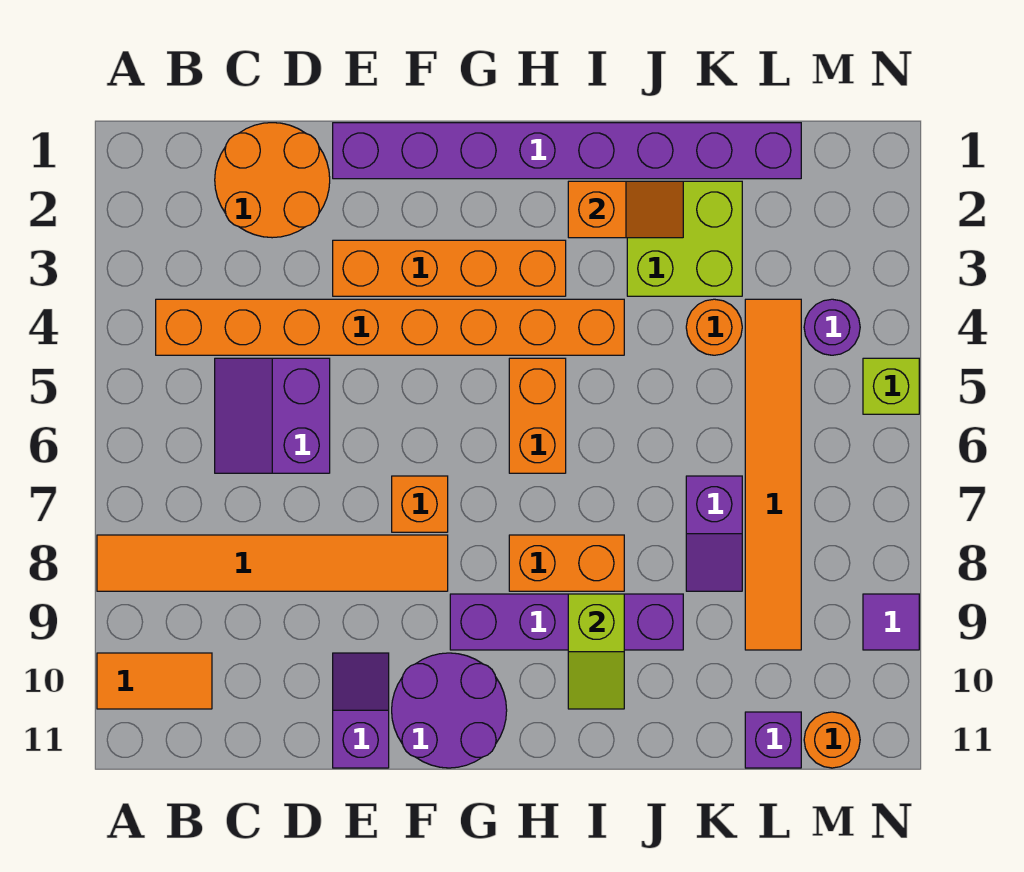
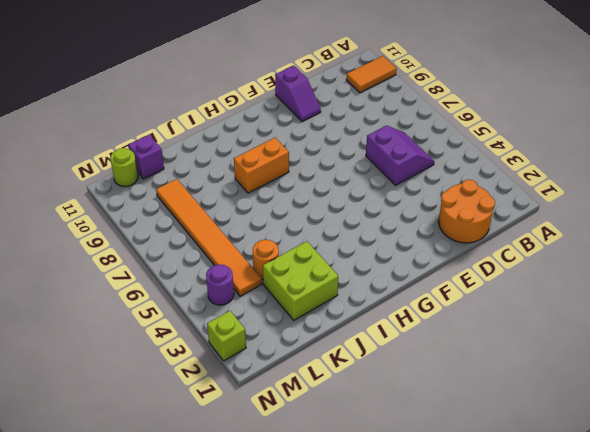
lime 1x1 round brick [110,148,138,187] -> orange 1x1 round brick [804,712,860,768]
lime 1x1 brick [207,311,246,361] -> lime 1x1 brick moved to [863,358,919,414]
none -> orange 1x6 tile [97,535,448,591]
none -> orange 1x8 brick [156,299,624,355]
none -> purple 1x8 brick [333,123,801,179]

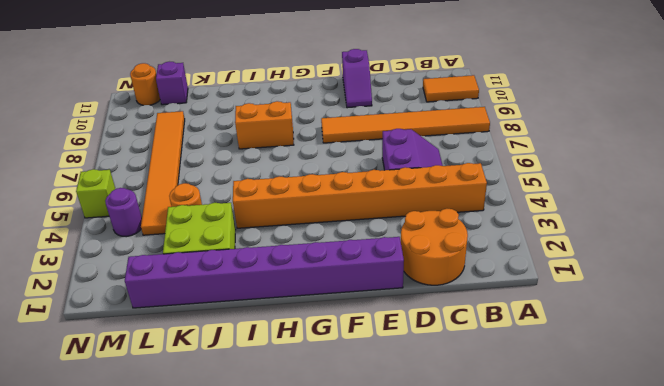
none -> orange 1x4 brick [333,240,566,296]
none -> orange 1x1 brick [392,476,448,532]
none -> purple 2x2 round brick [392,653,507,768]

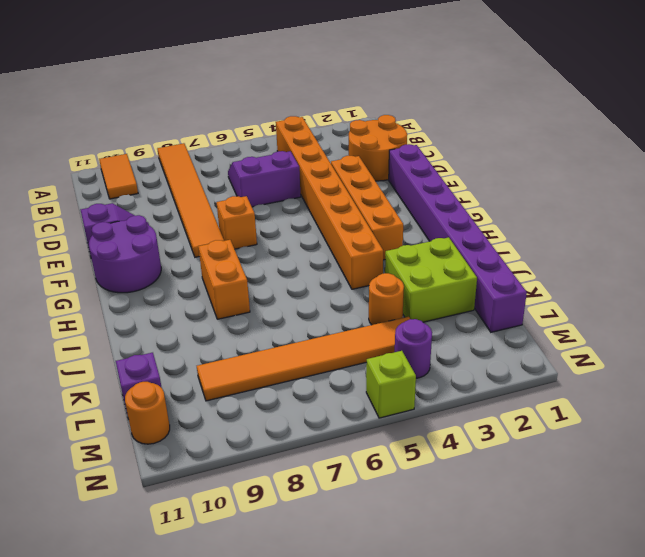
none -> purple 1x4 brick [450,594,683,650]
none -> orange 1x2 brick [509,358,566,473]
none -> purple 1x2 slope [686,476,742,591]

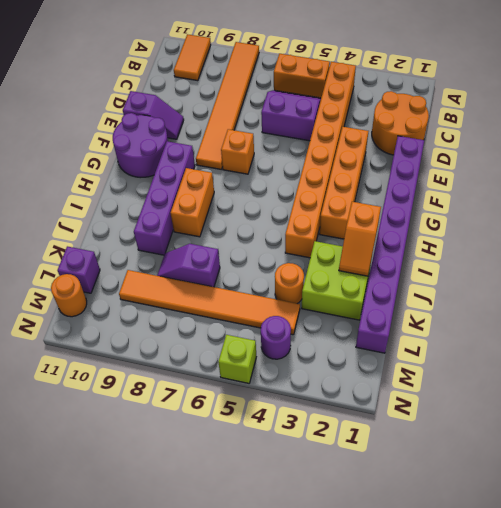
orange 1x2 brick [274,54,330,98] -> orange 1x2 brick moved to [509,358,566,473]
none -> purple 1x1 tile [863,594,919,650]
none -> lime 1x2 slope [568,594,624,709]

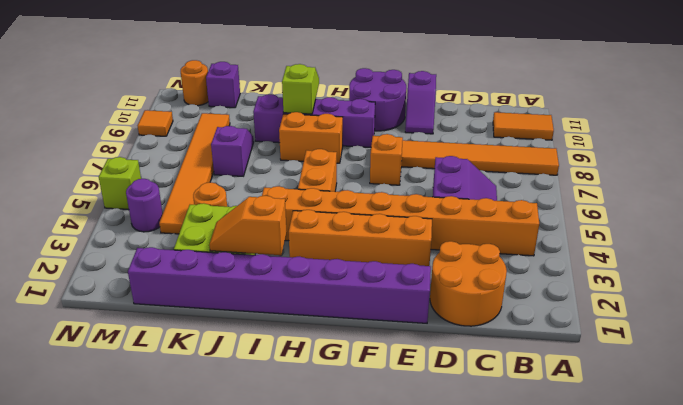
orange 1x1 tile [137,110,173,136] -> purple 1x1 tile [863,594,919,650]

